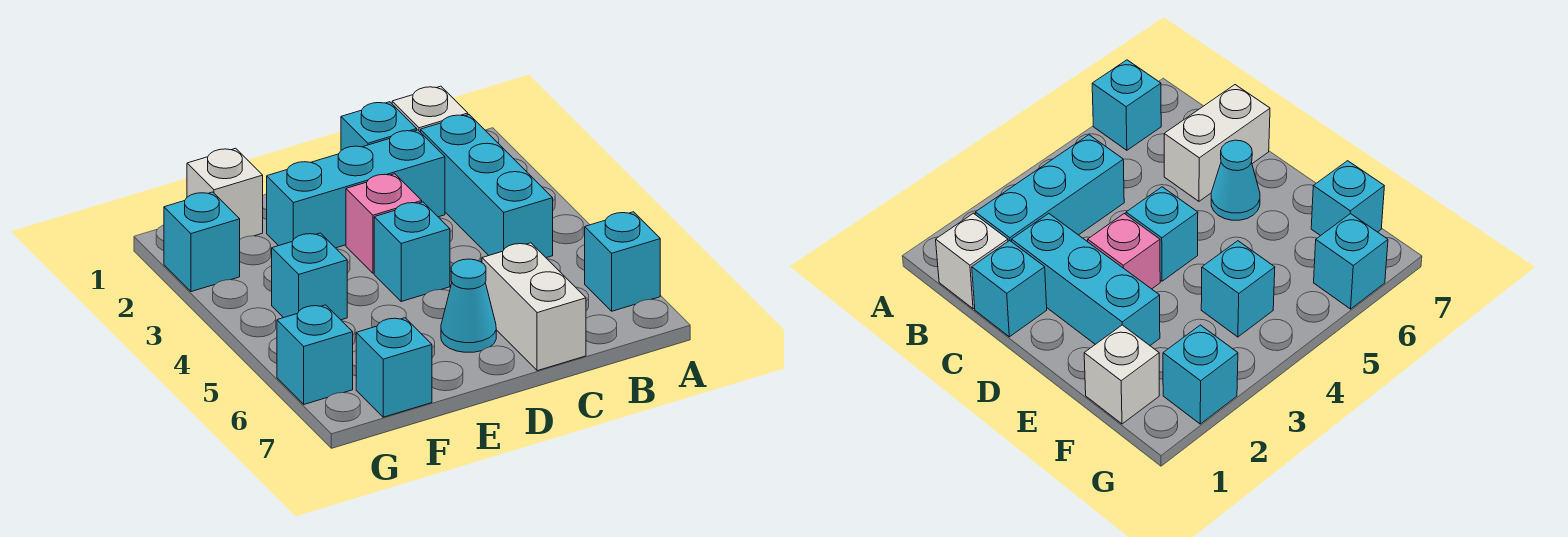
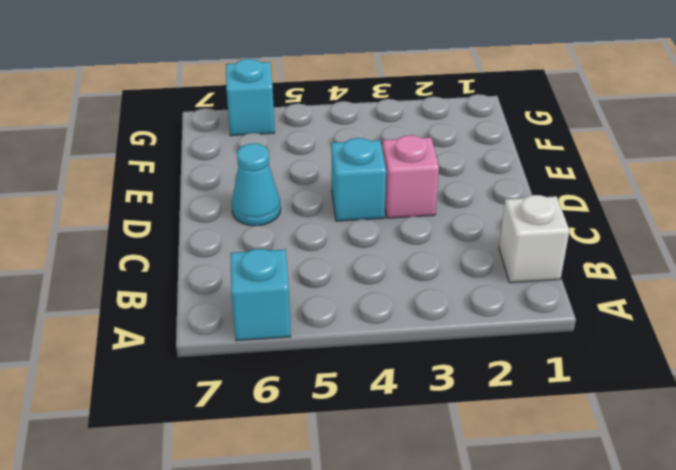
none -> cyan 1x3 brick [421,115,553,258]
none -> cyan 1x1 brick [341,102,417,150]
none -> cyan 1x3 brick [267,130,445,248]

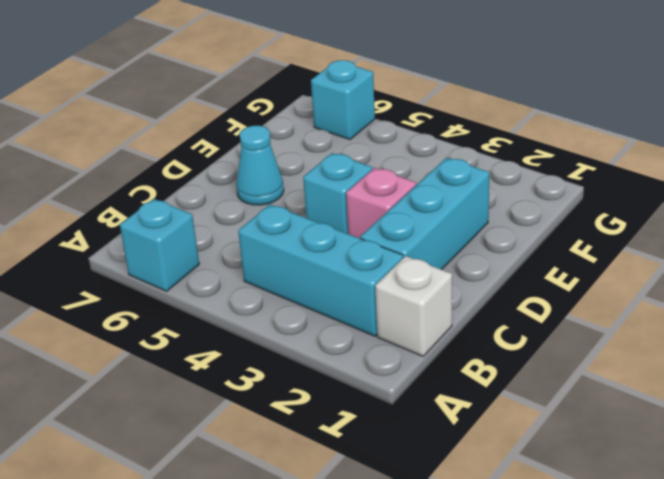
none -> cyan 1x1 brick [341,102,417,150]
none -> white 1x2 brick [482,243,586,371]
none -> white 1x1 brick [187,148,263,239]

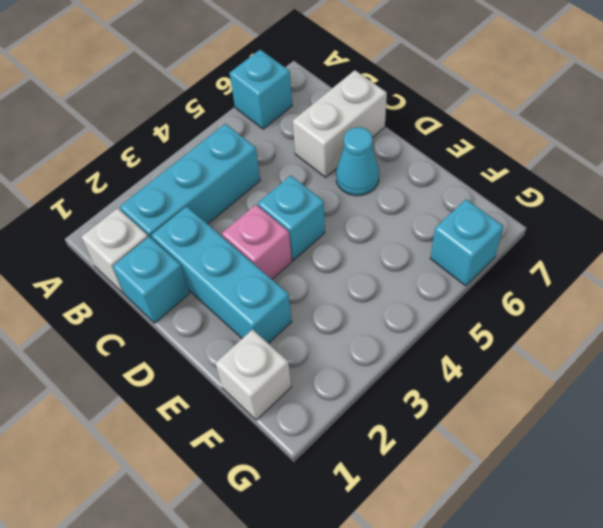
none -> cyan 1x1 brick [272,233,347,320]
none -> cyan 1x1 brick [356,318,432,417]
none -> cyan 1x1 brick [164,192,240,292]

